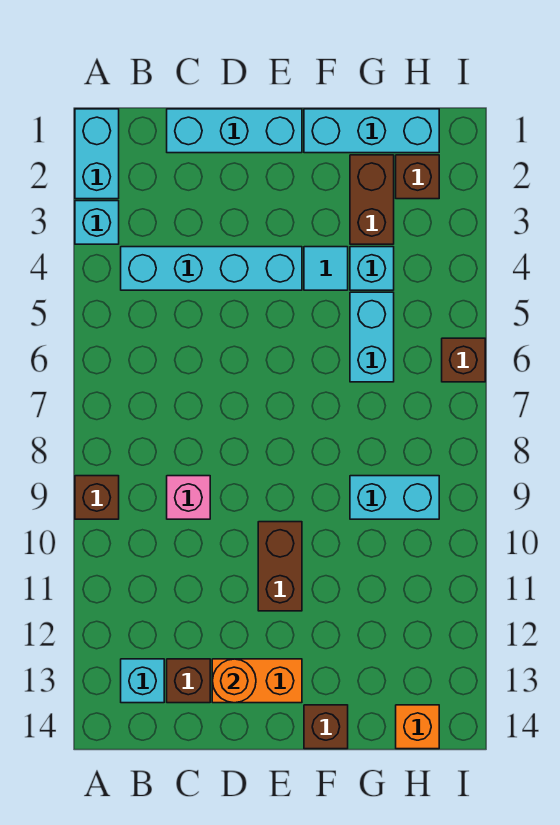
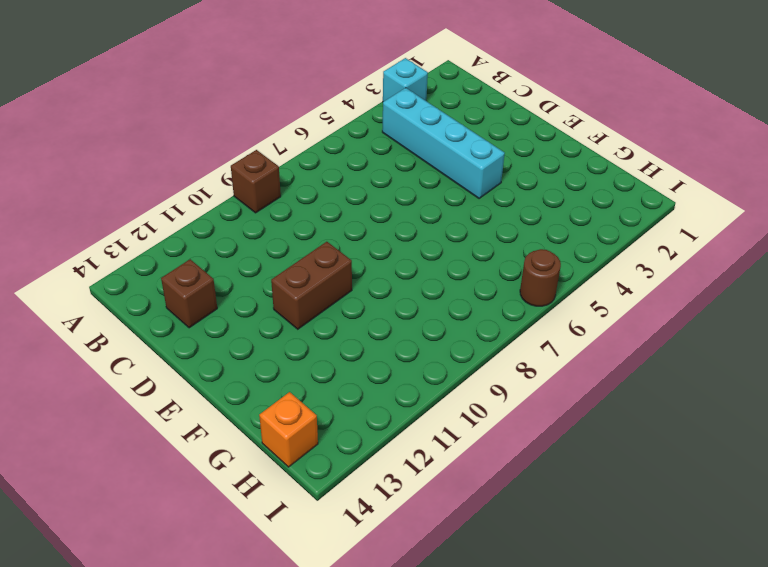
brown 1x1 round brick [520,249,561,306] -> brown 1x1 brick [442,338,485,382]
none -> cyan 1x2 brick [75,109,119,199]
none -> cyan 1x1 brick [121,659,164,703]
none -> cyan 1x3 brick [167,109,302,153]

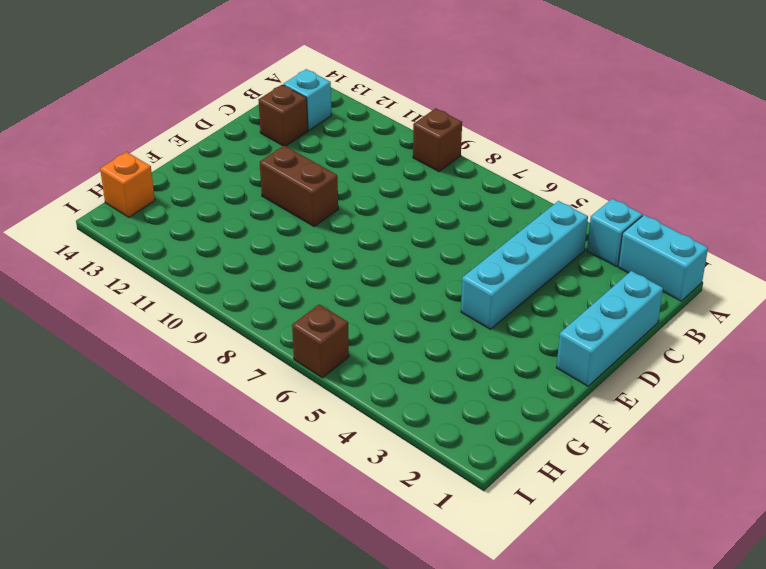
none -> pink 1x1 brick [167,476,210,519]
none -> orange 1x2 brick [212,659,302,703]
none -> cyan 1x3 brick [304,109,439,153]

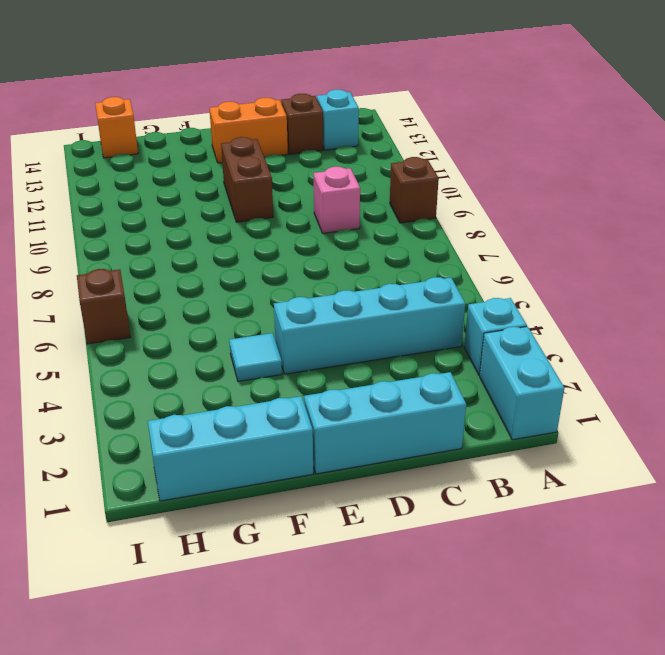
none -> brown 1x1 brick [304,705,348,749]
none -> brown 1x2 brick [350,155,394,244]
none -> cyan 1x1 brick [350,247,394,290]

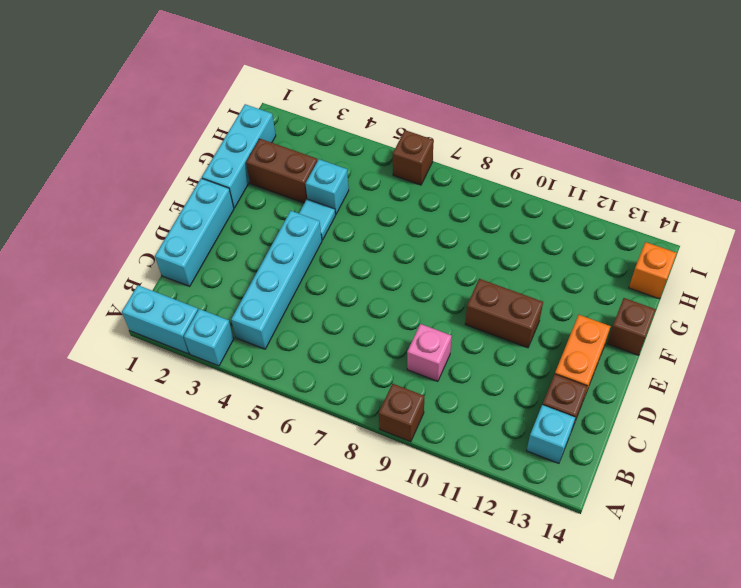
none -> cyan 1x2 brick [350,292,394,382]
none -> cyan 1x2 brick [350,476,439,519]
none -> brown 1x1 brick [396,155,439,199]

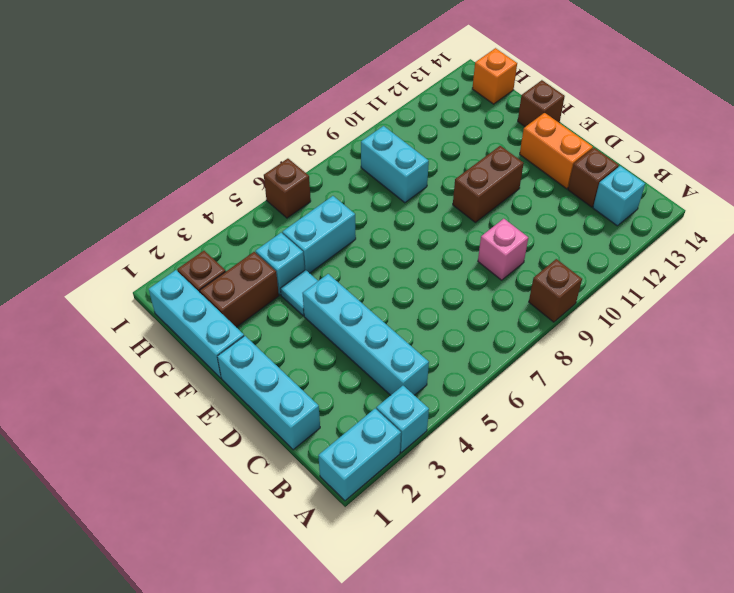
none -> orange 1x1 round brick [212,659,256,703]

